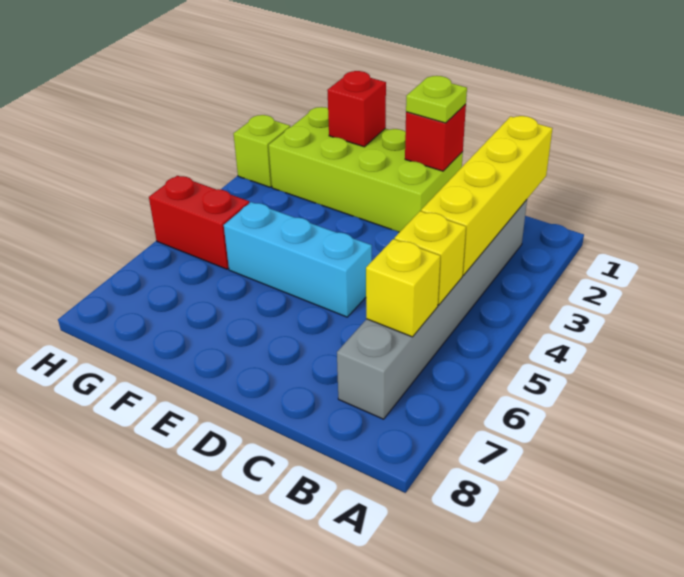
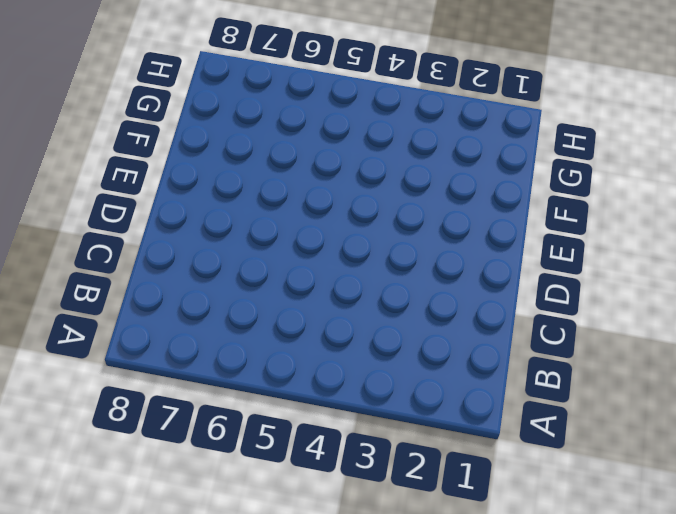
none -> grey 1x6 brick [337,200,527,419]
none -> lime 2x4 brick [269,107,463,232]

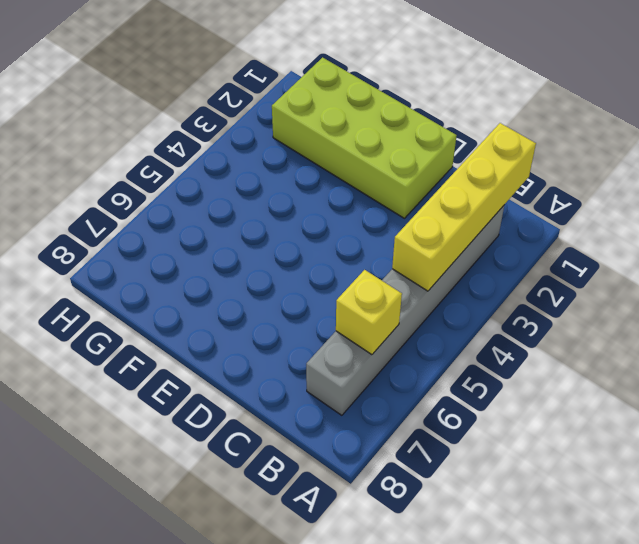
none -> cyan 1x3 brick [224,202,372,317]
none -> red 1x2 brick [149,176,249,269]

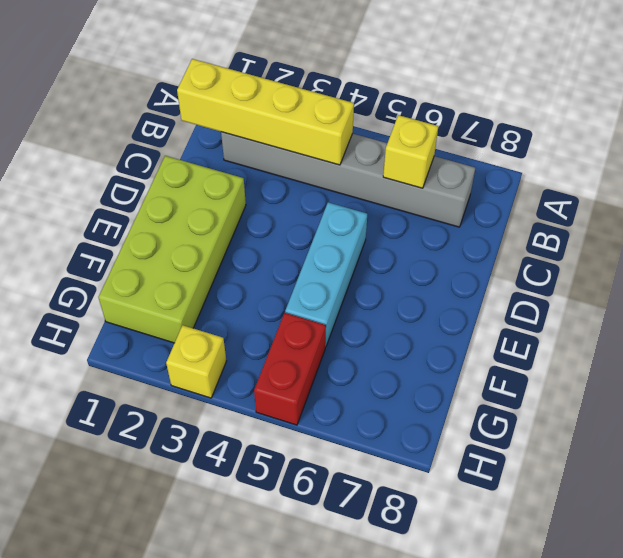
yellow 1x1 brick [166,325,226,398] -> yellow 1x1 brick moved to [395,211,466,305]
none -> lime 1x1 brick [233,115,290,187]
none -> red 1x1 brick [405,104,466,171]

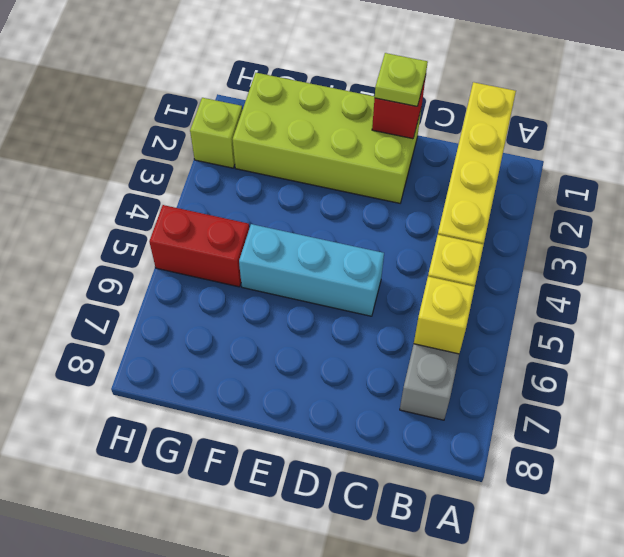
none -> red 1x1 brick [327,71,386,147]

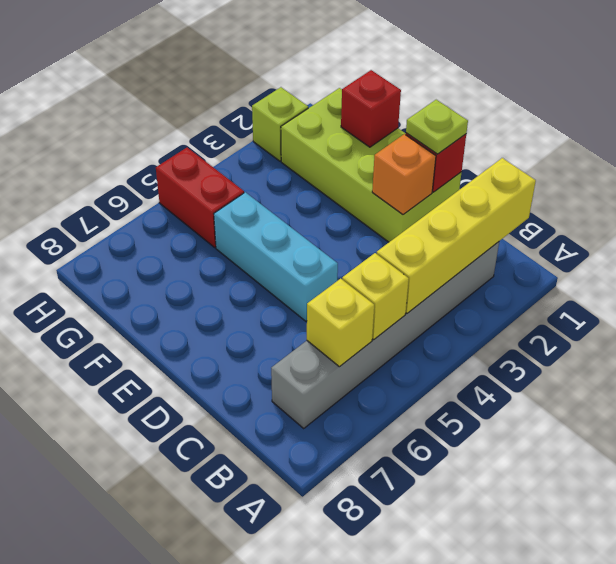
orange 1x1 brick [372,134,436,215] -> none

